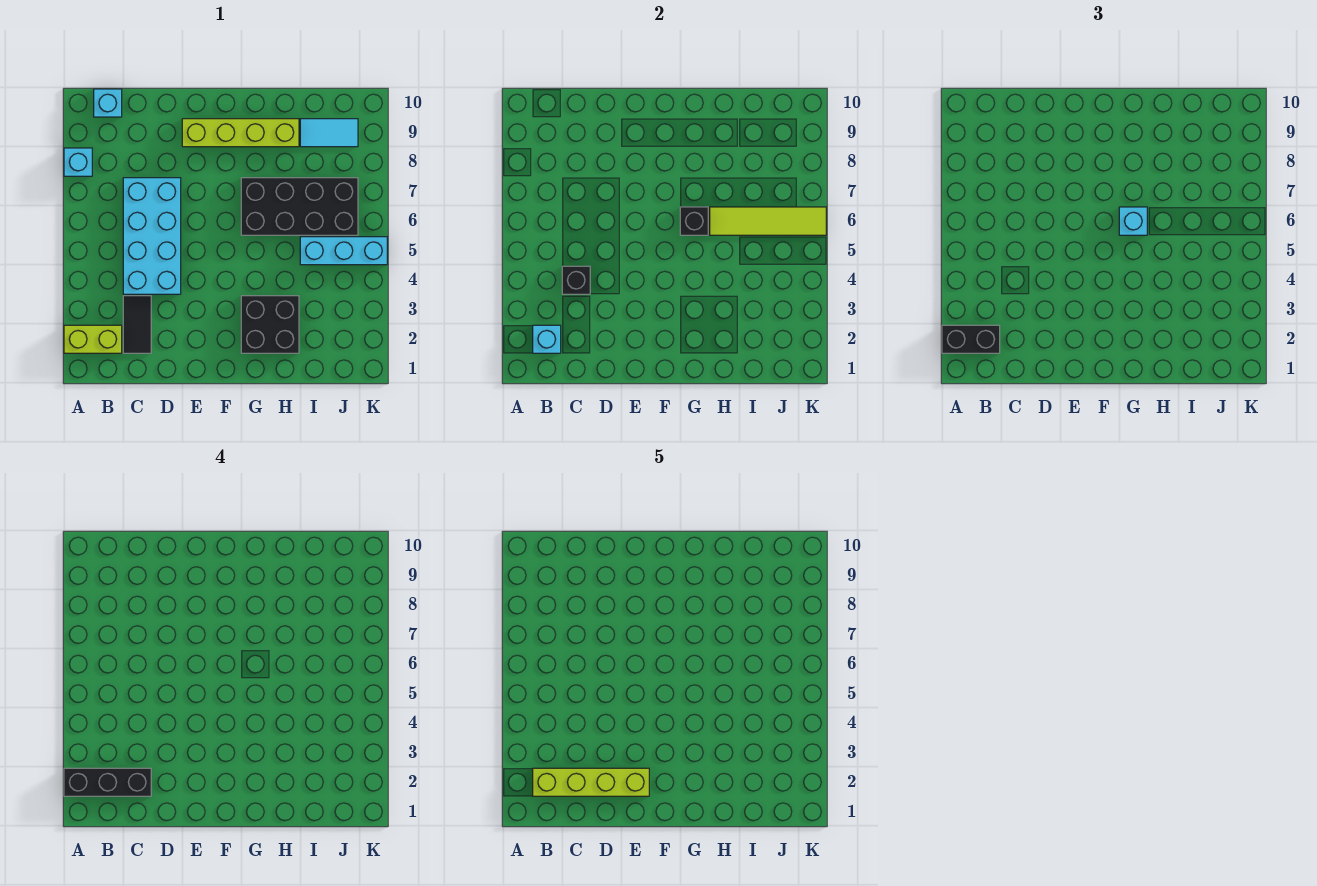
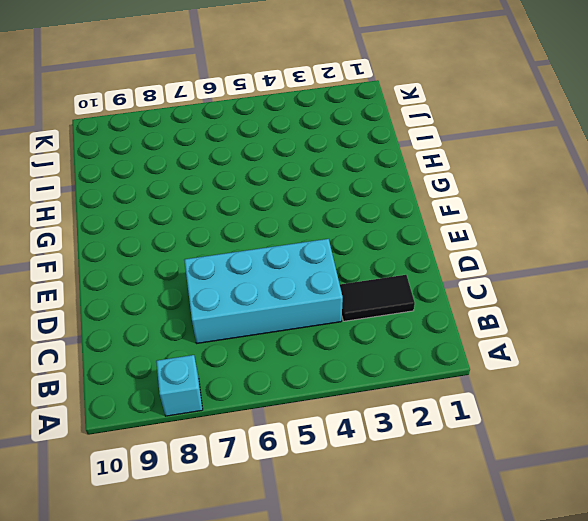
none -> lime 1x2 brick [64,325,122,353]
none -> cyan 1x1 brick [94,89,122,117]
none -> lime 1x4 brick [182,119,299,147]

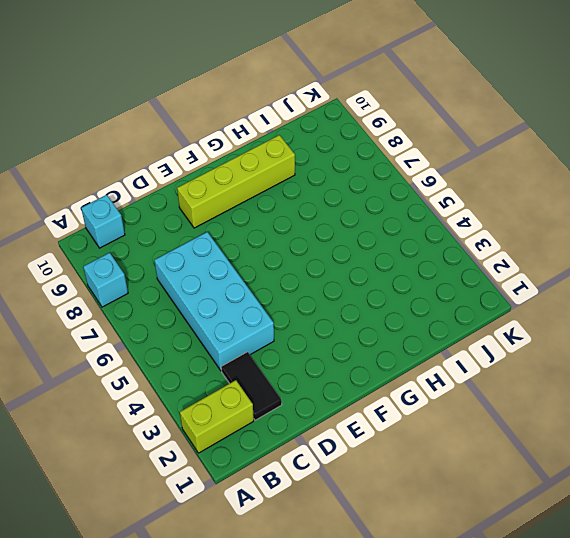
none -> black 2x2 brick [241,296,299,353]
none -> black 2x4 brick [241,178,358,235]
none -> cyan 1x3 brick [300,237,387,265]

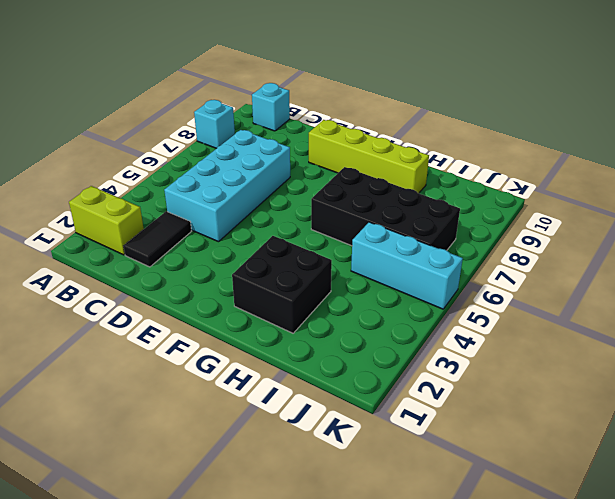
none -> cyan 1x2 tile [300,119,358,147]
none -> cyan 1x1 brick [533,325,561,353]
none -> black 1x1 brick [562,266,590,294]

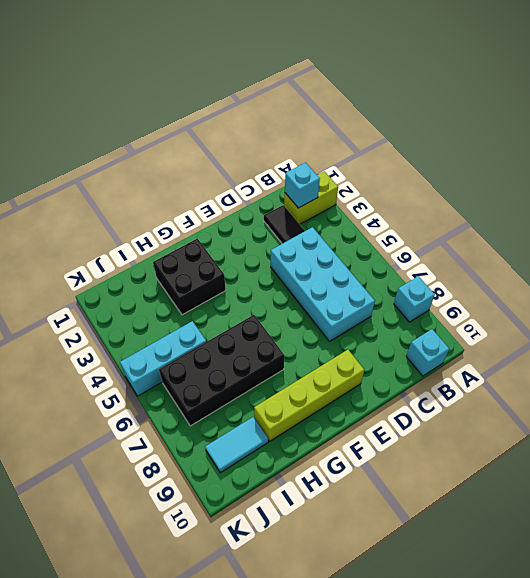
none -> black 1x1 brick [562,266,590,294]
none -> black 1x1 brick [680,207,708,235]
none -> lime 1x4 tile [710,207,826,235]

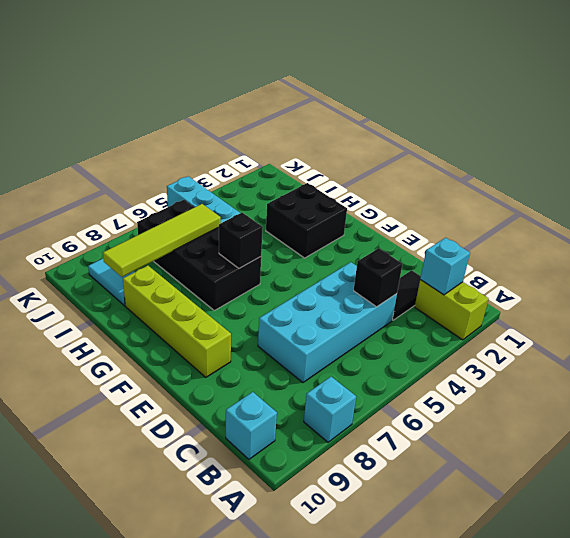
lime 1x4 tile [103,204,221,277] -> lime 1x4 tile turned to [710,207,826,235]
none -> black 1x2 brick [942,325,1000,353]
none -> cyan 1x1 brick [1119,207,1147,235]
none -> black 1x3 brick [64,768,151,796]

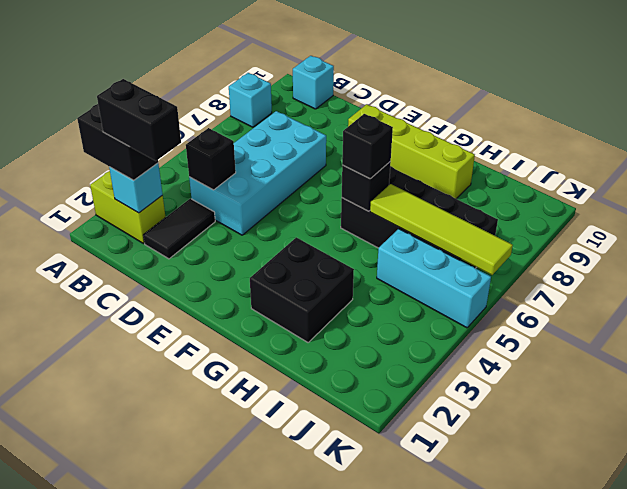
black 1x2 brick [97,79,181,161] -> black 1x3 brick [64,768,151,796]
black 1x1 brick [342,114,393,179] -> cyan 1x1 brick [1119,207,1147,235]
none -> cyan 1x2 tile [300,119,358,147]
none -> lime 1x4 brick [533,768,649,796]

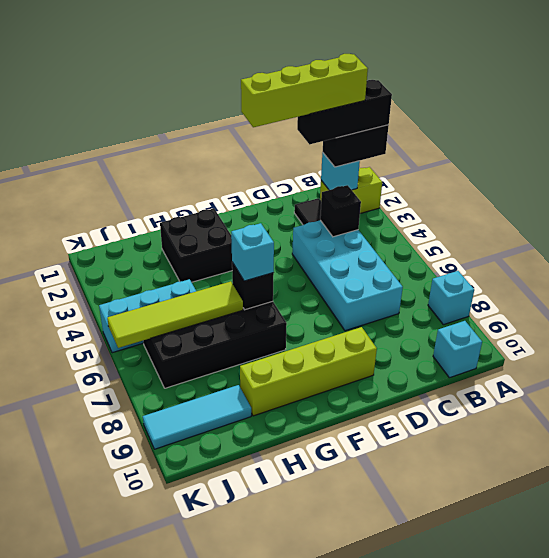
cyan 1x3 tile [143,385,251,449] -> cyan 1x2 tile [300,119,358,147]

